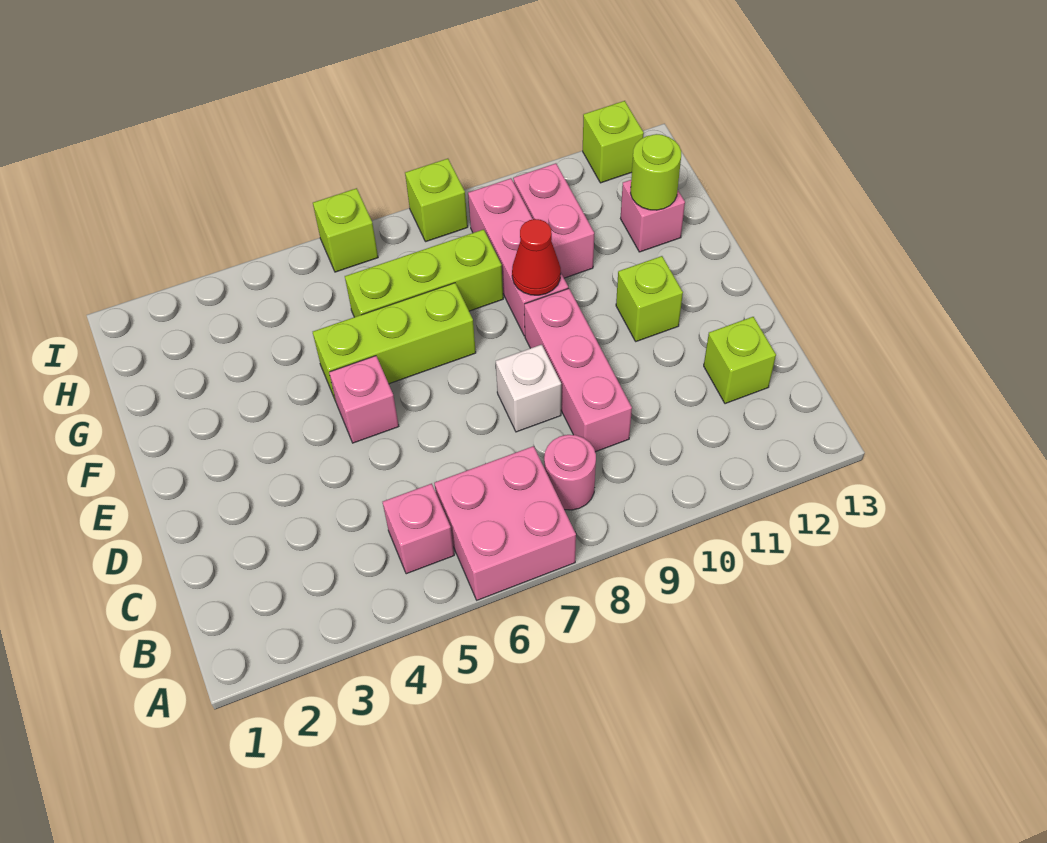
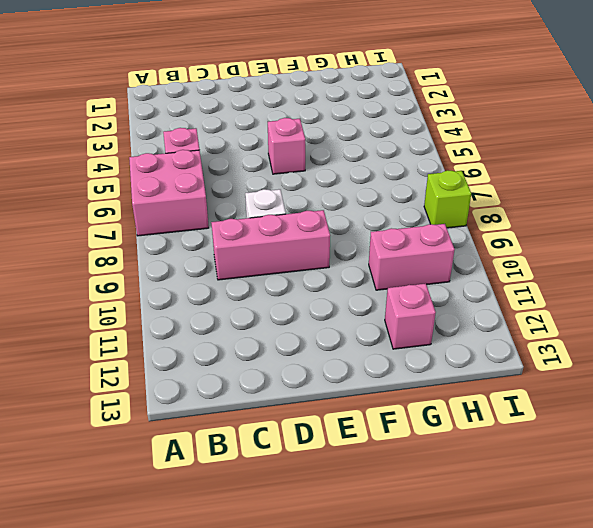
none -> pink 1x1 round brick [544,435,596,510]
none -> lime 1x1 brick [704,317,776,404]
none -> lime 1x1 brick [616,256,683,341]

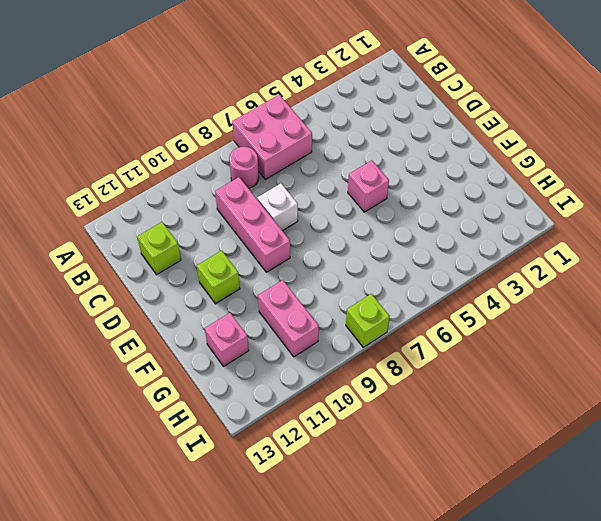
none -> pink 1x1 brick [383,484,454,574]
none -> lime 1x3 brick [313,283,476,401]
none -> pink 1x3 brick [468,178,568,336]

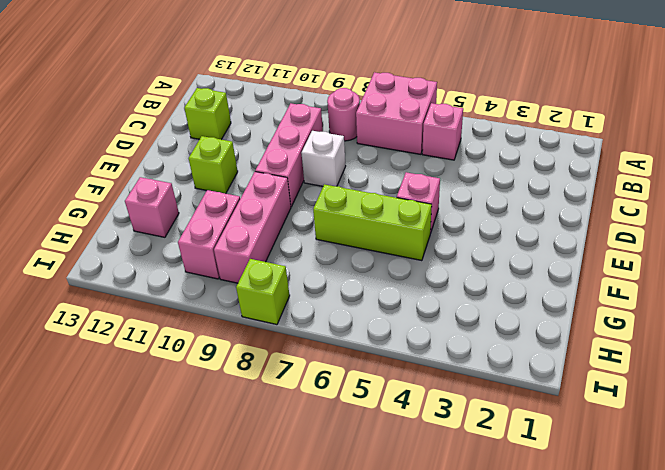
none -> lime 1x3 brick [345,229,503,317]
none -> lime 1x1 brick [313,188,378,272]
none -> lime 1x1 brick [583,101,644,183]

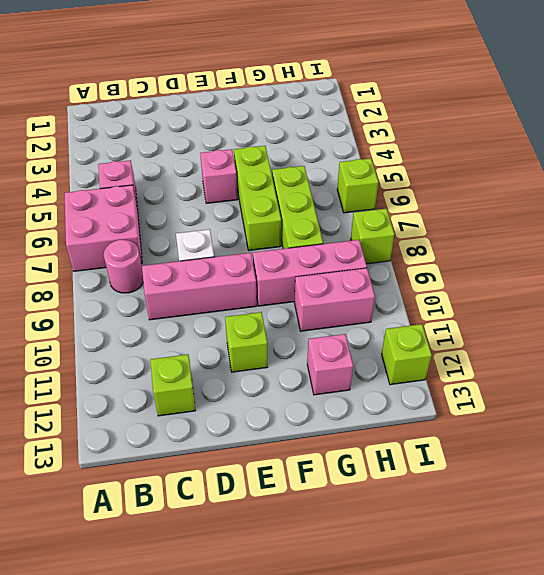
none -> red 1x1 cone [512,219,561,295]
none -> lime 1x1 round brick [631,134,681,210]

